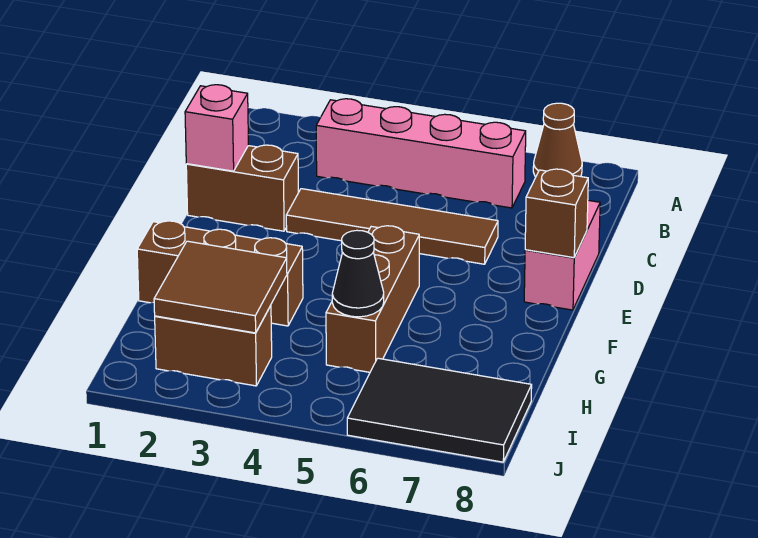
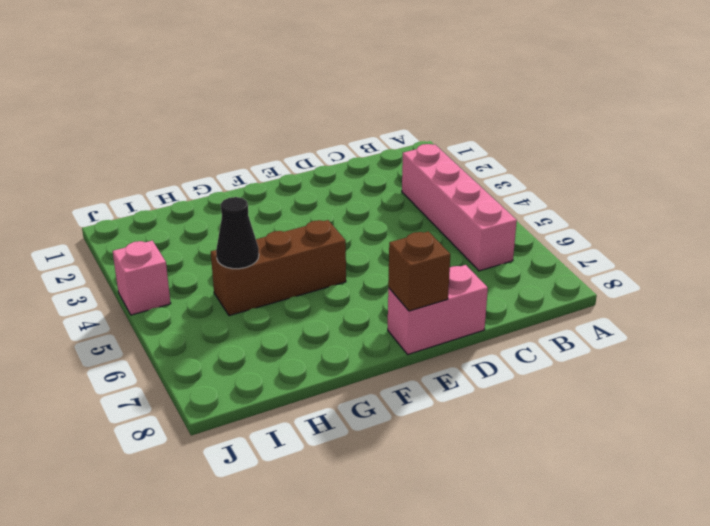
pink 1x1 brick [113,241,171,315] -> pink 1x1 brick moved to [185,85,248,171]
none -> brown 1x1 cone [533,103,582,177]
none -> brown 1x2 brick [186,145,298,231]
none -> brown 1x4 tile [286,189,498,264]

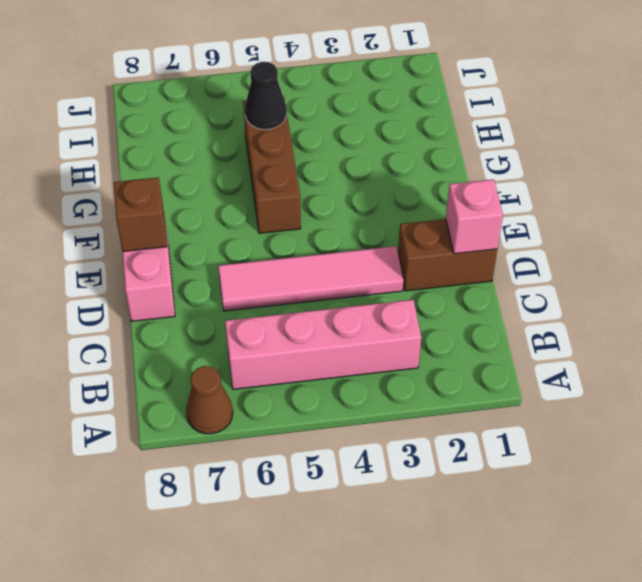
pink 1x4 tile [218,246,403,311] -> brown 1x4 tile [286,189,498,264]
none -> brown 1x3 brick [137,221,303,326]
none -> brown 1x2 brick [155,306,272,386]
none -> black 2x3 tile [347,358,532,462]

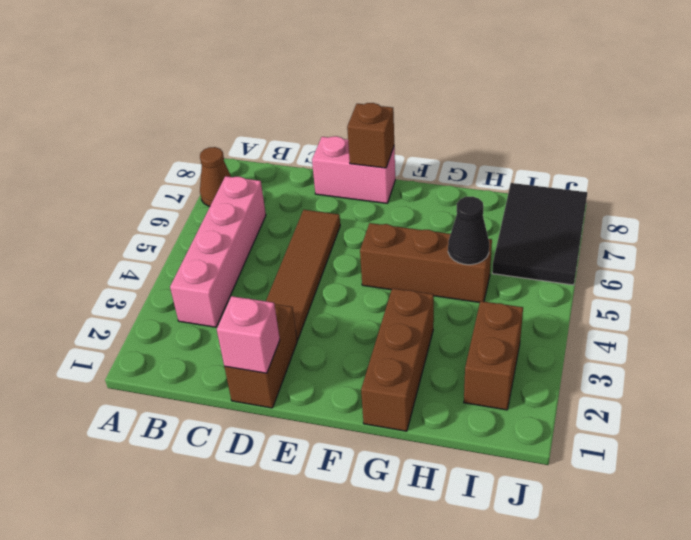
none -> brown 2x2 tile [154,241,287,333]

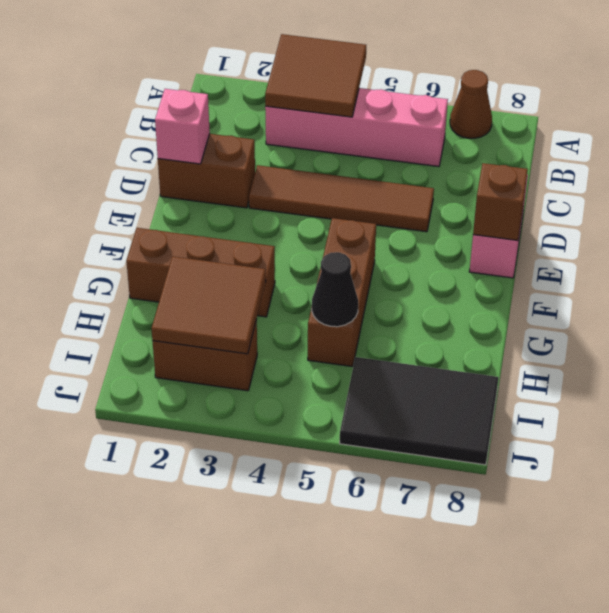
brown 2x2 tile [265,34,366,117] -> none

